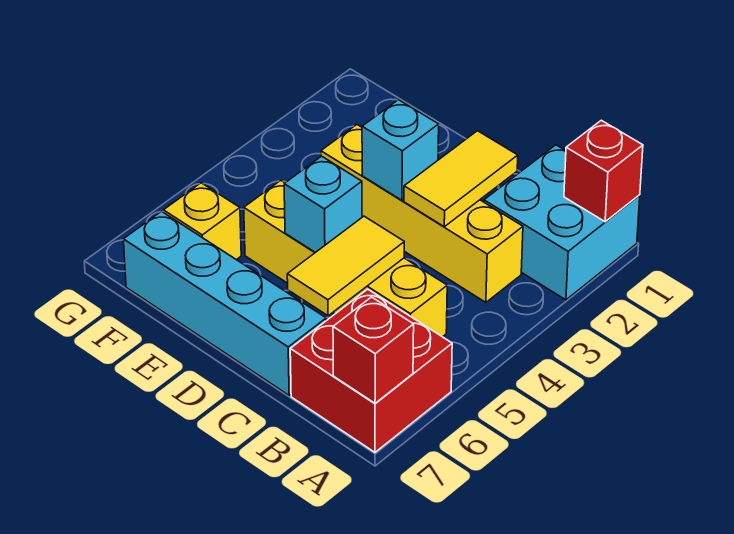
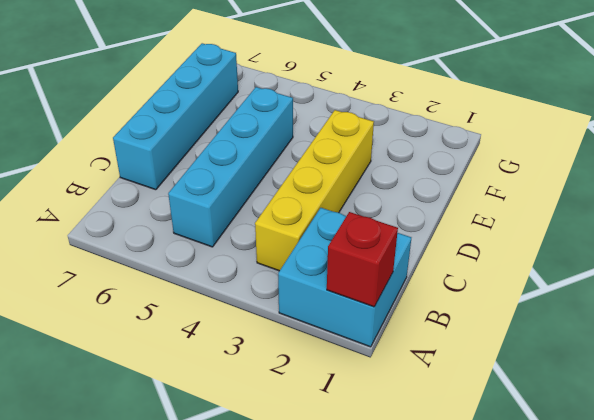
cyan 1x4 brick [168,87,293,247] -> yellow 1x4 brick [244,180,447,337]
none -> red 2x2 brick [290,289,452,452]
none -> yellow 1x1 brick [164,183,241,260]
none -> red 1x1 brick [333,297,414,403]

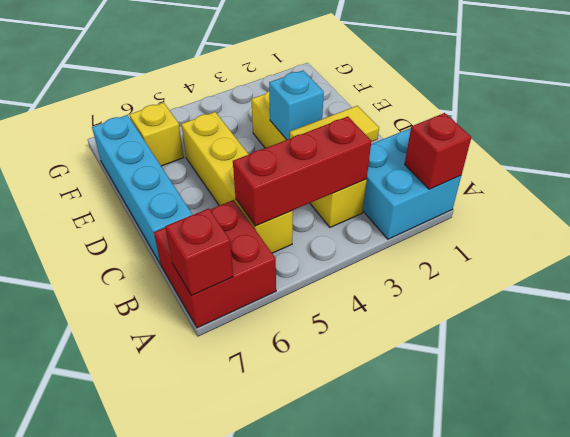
red 1x3 brick [233,117,371,226] -> none
none -> yellow 1x2 tile [287,216,404,316]
none -> cyan 1x1 brick [284,156,362,253]

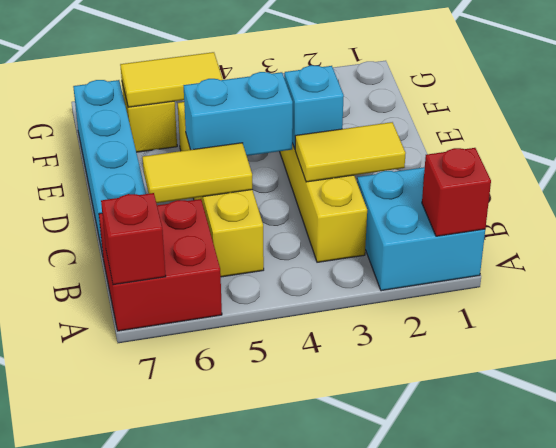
cyan 1x2 brick [183,72,293,156] -> cyan 1x1 brick [284,156,362,253]
yellow 1x2 tile [120,52,223,107] -> none

